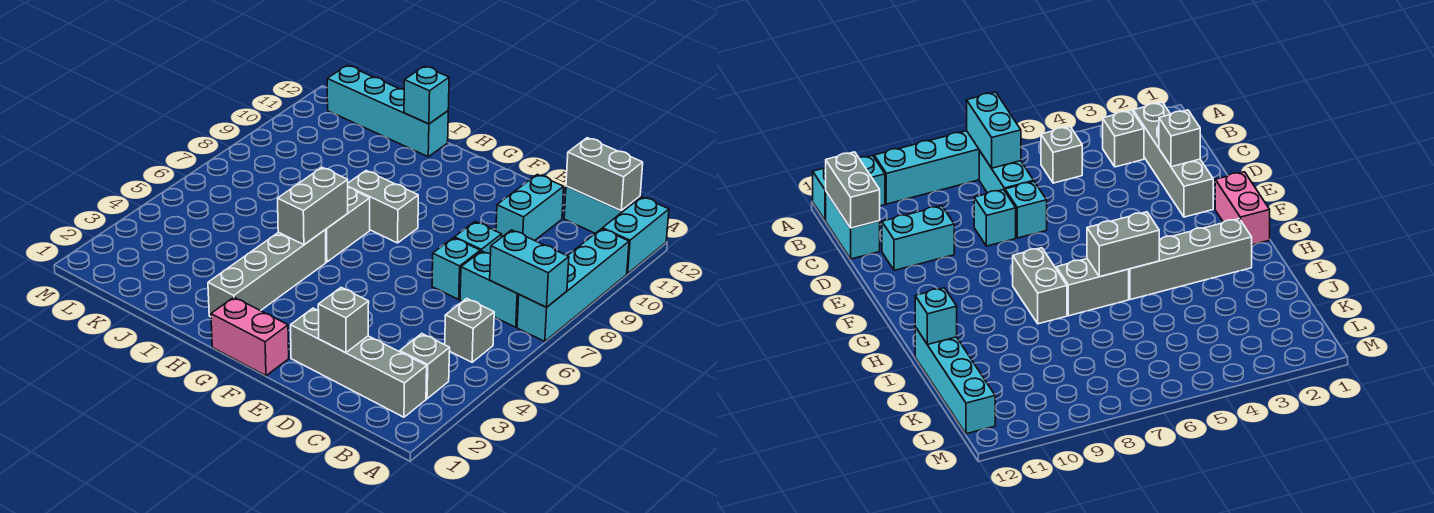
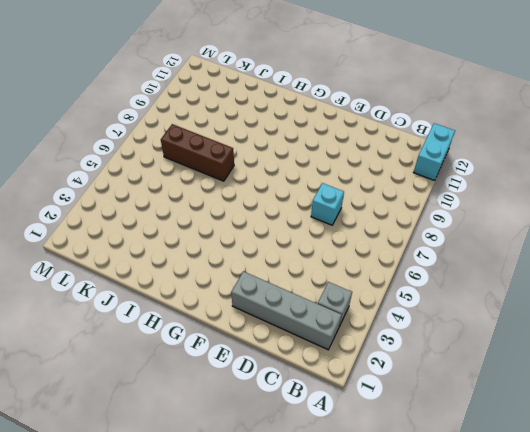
brown 1x3 brick [161,124,234,181] -> none
none -> cyan 1x4 brick [517,229,629,342]
none -> grey 1x1 brick [445,299,494,362]
none -> cyan 1x2 brick [460,251,519,327]

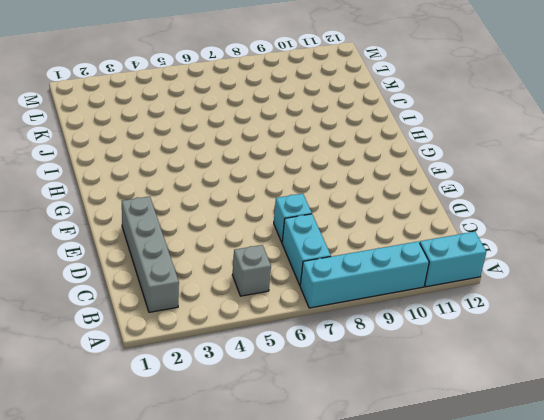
none -> grey 1x1 brick [400,334,450,399]
none -> cyan 1x2 brick [564,186,640,233]
none -> cyan 1x1 brick [455,222,502,254]

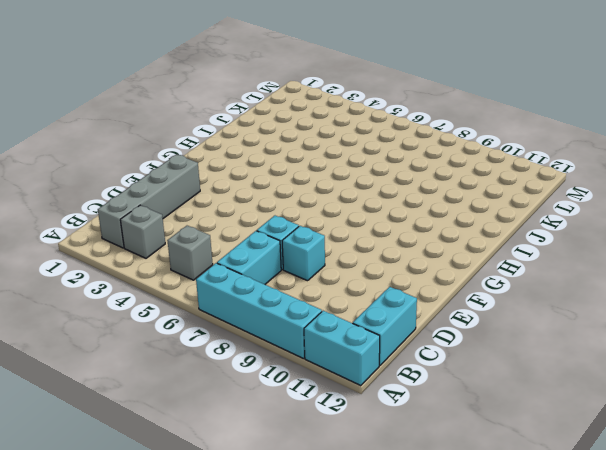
none -> cyan 1x2 brick [496,174,564,241]
none -> pink 1x2 brick [211,297,289,376]
none -> grey 1x2 brick [348,171,418,243]

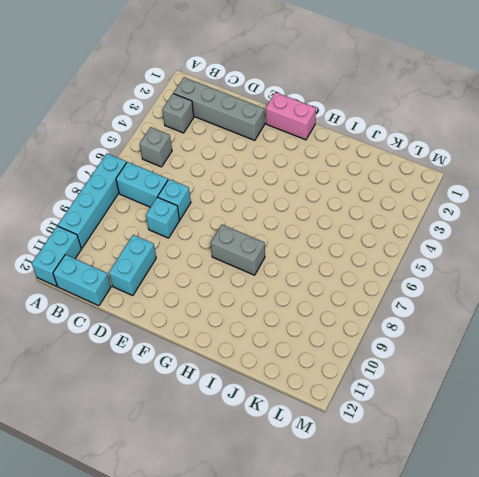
none -> grey 1x4 brick [208,230,326,317]
none -> grey 1x2 brick [325,187,370,262]
none -> cyan 1x4 brick [327,66,448,157]

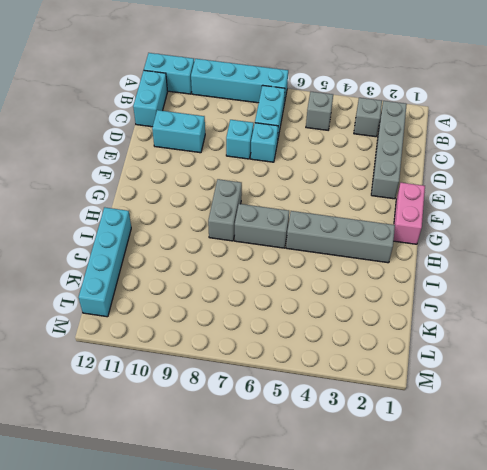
none -> cyan 1x2 brick [490,230,569,307]
none -> grey 1x2 brick [566,138,643,211]
none -> grey 1x1 brick [318,287,369,353]

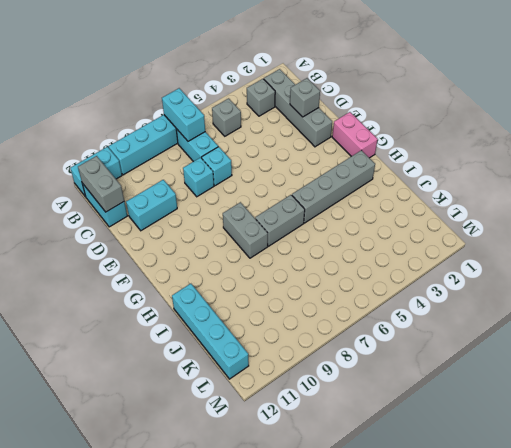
none -> grey 1x2 brick [278,168,348,245]
none -> cyan 1x1 brick [404,66,449,124]

